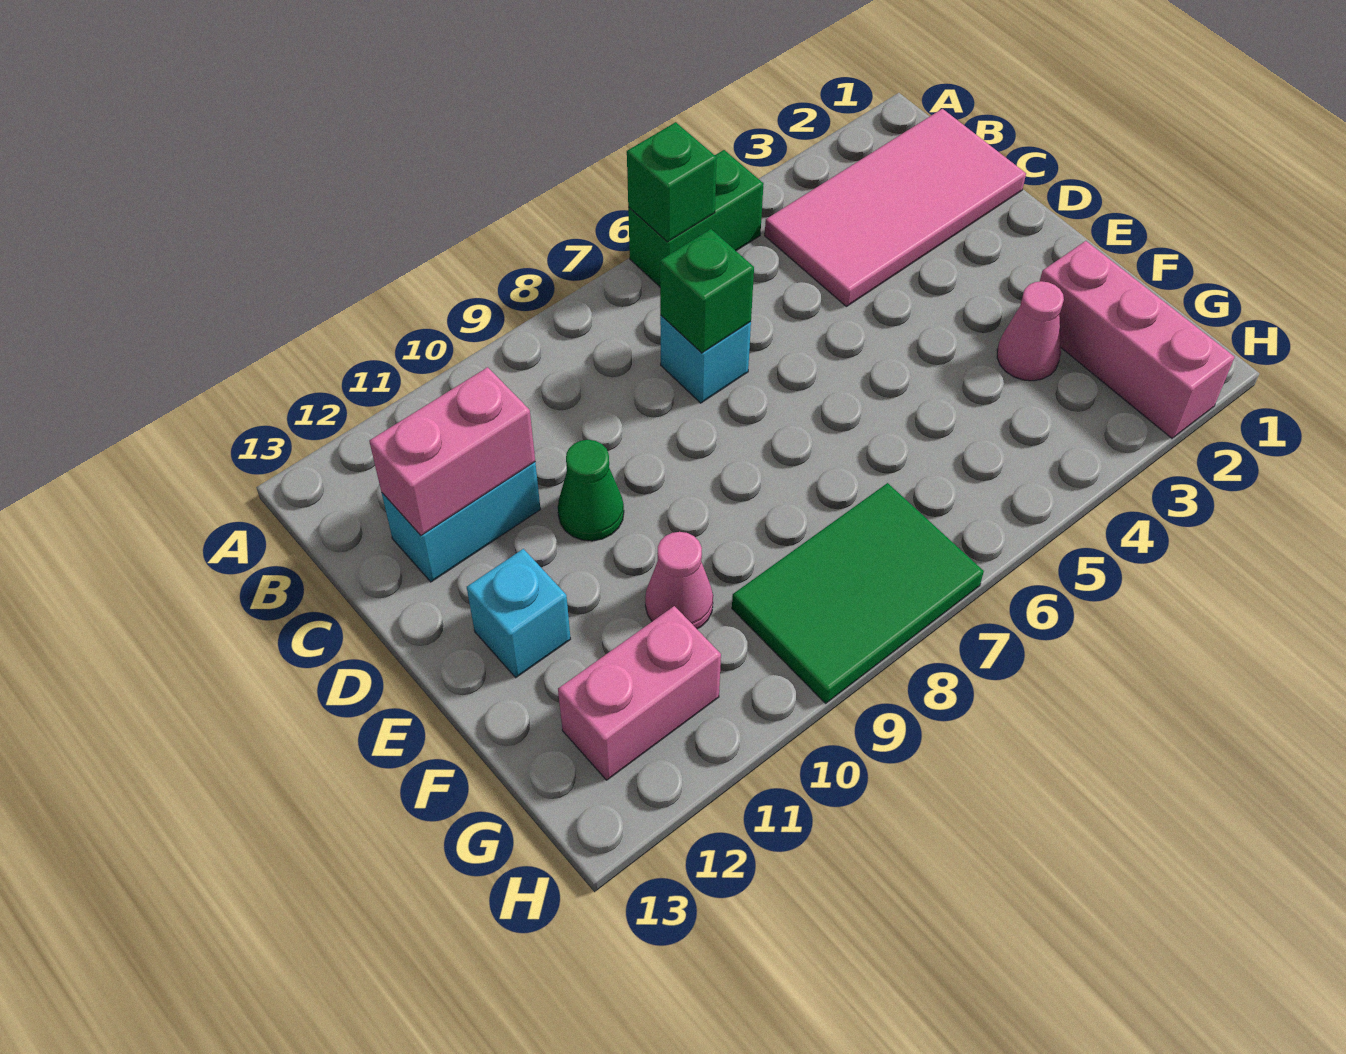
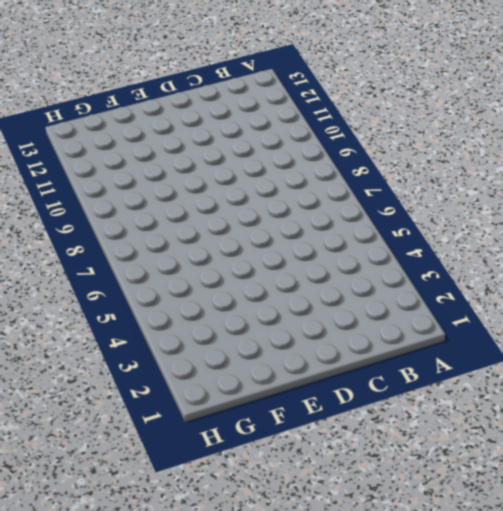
none -> green 1x2 brick [628,150,763,287]
none -> pink 2x4 tile [765,109,1026,307]
none -> cyan 1x1 brick [660,315,751,403]

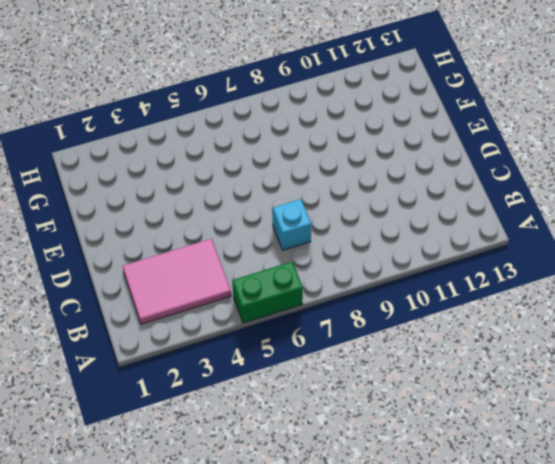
pink 2x3 tile [122,239,231,324] -> pink 2x4 tile [765,109,1026,307]
none -> cyan 1x2 brick [382,462,541,582]
none -> green 1x1 cone [558,440,624,541]
none -> cyan 1x1 brick [467,549,571,678]

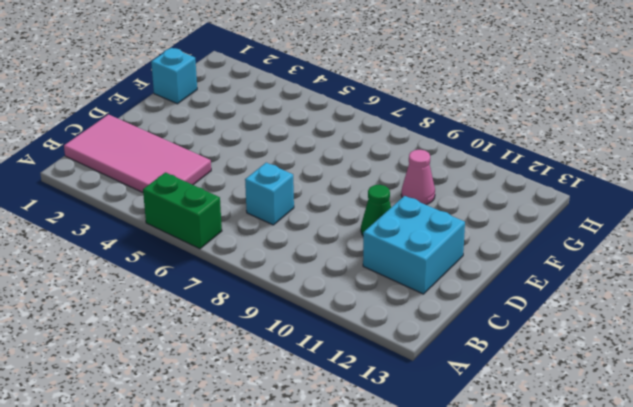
cyan 2x2 brick [363,196,465,294] -> cyan 1x2 brick [382,462,541,582]
cyan 1x1 brick [151,48,197,104] -> cyan 1x1 brick moved to [467,549,571,678]
none -> pink 1x3 brick [1040,241,1234,438]
none -> pink 1x1 cone [997,281,1064,381]
none -> green 2x3 tile [732,483,984,703]

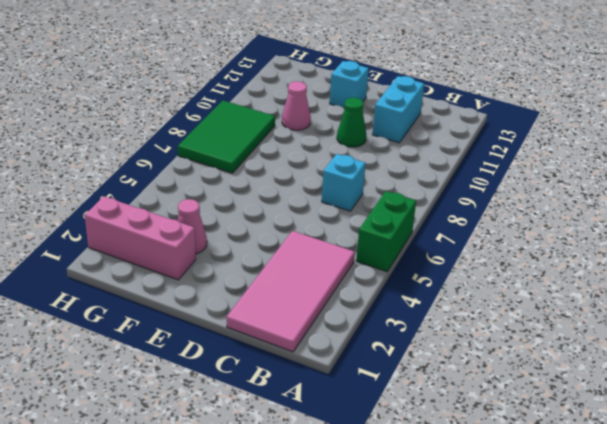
none -> pink 1x2 brick [558,606,721,780]
none -> green 1x1 brick [627,122,717,242]
none -> green 1x1 brick [660,229,754,353]

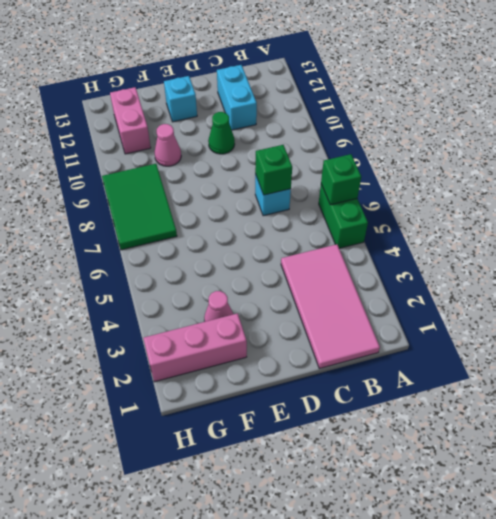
none -> pink 1x2 brick [369,367,535,535]

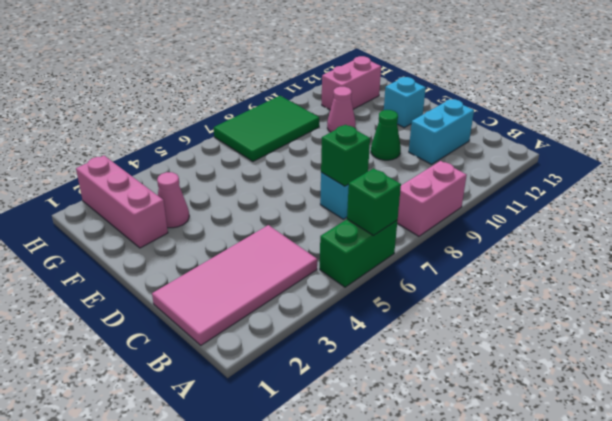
pink 1x2 brick [397,161,467,236] -> pink 1x2 brick moved to [369,367,535,535]

